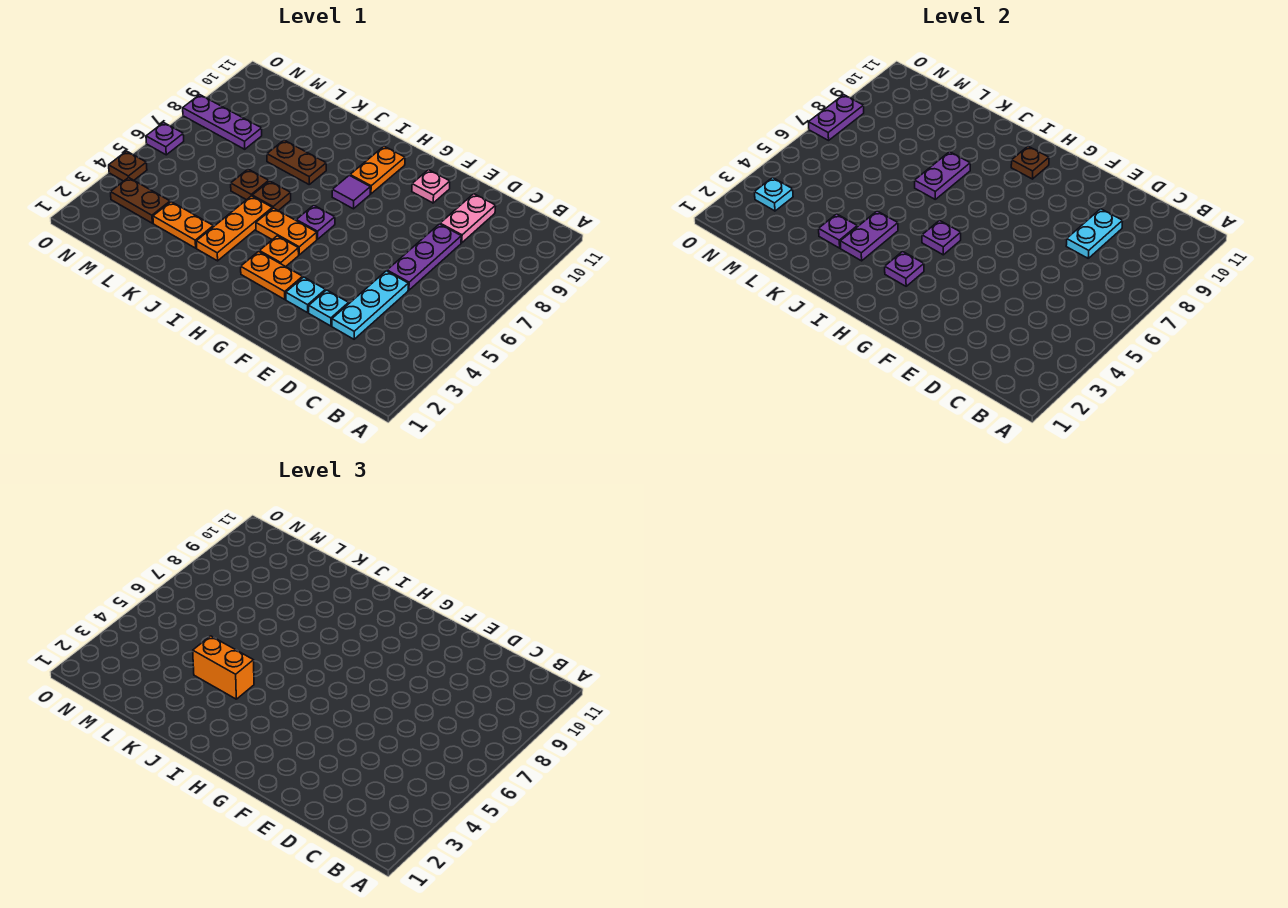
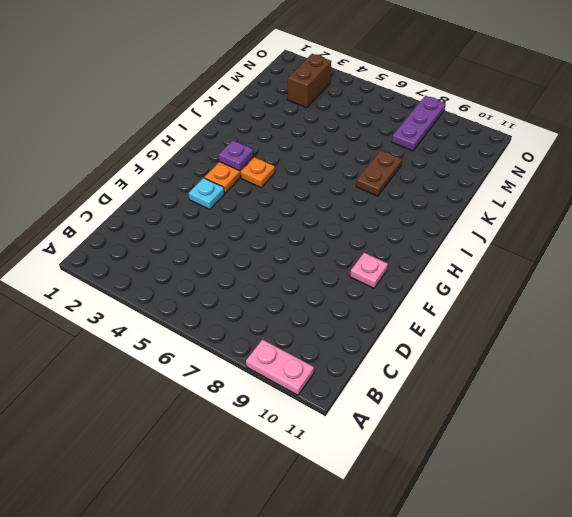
pink 1x2 plate [246,340,314,395] -> pink 1x2 plate moved to [440,194,496,243]
brown 1x2 brick [288,54,331,108] -> brown 1x2 plate [111,177,170,223]
none -> cyan 1x3 plate [332,271,408,339]
none -> purple 1x3 plate [387,224,461,290]
none -> cyan 1x1 plate [309,290,349,326]
none -> orange 1x2 plate [256,208,317,255]

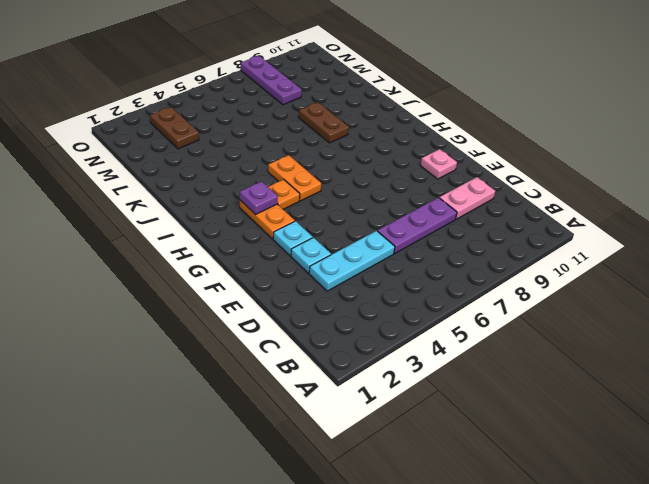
none -> purple 1x1 plate [296,205,335,239]
none -> purple 1x1 tile [332,175,370,209]
none -> orange 1x2 plate [350,146,405,194]
none -> orange 1x3 plate [196,196,272,261]

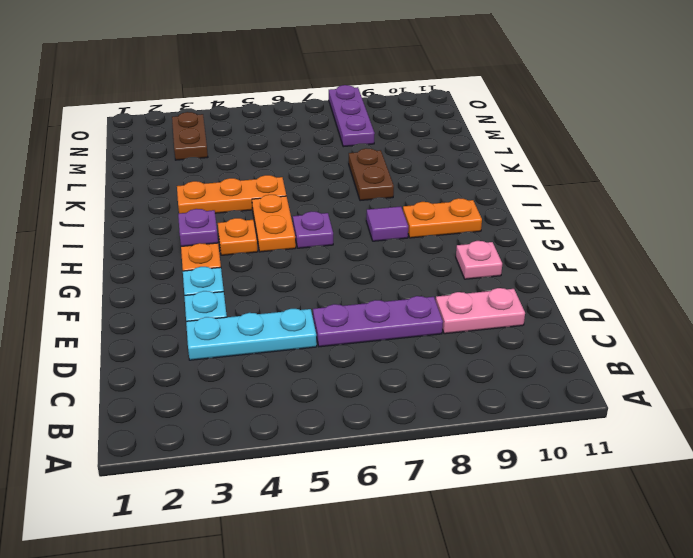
none -> brown 1x1 plate [252,181,291,211]
none -> orange 1x2 plate [153,202,213,248]
none -> brown 1x1 plate [231,169,269,200]
none -> brown 1x1 plate [109,151,147,181]

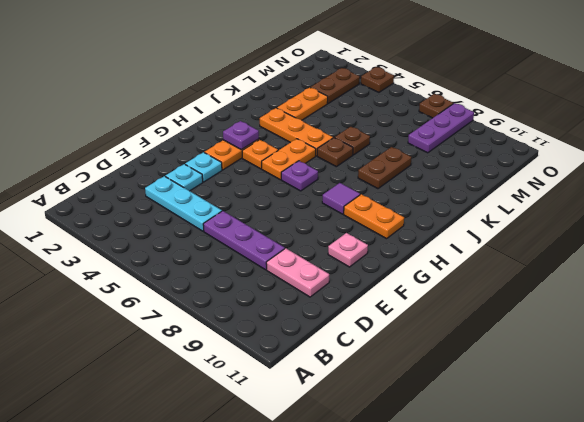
brown 1x1 plate [419,94,453,118] -> brown 1x1 plate moved to [1011,146,1049,179]
none -> purple 1x1 plate [146,123,184,155]
none -> cyan 1x2 plate [1066,209,1123,258]
none -> purple 1x1 plate [922,220,961,255]
none -> purple 1x2 plate [840,211,898,261]

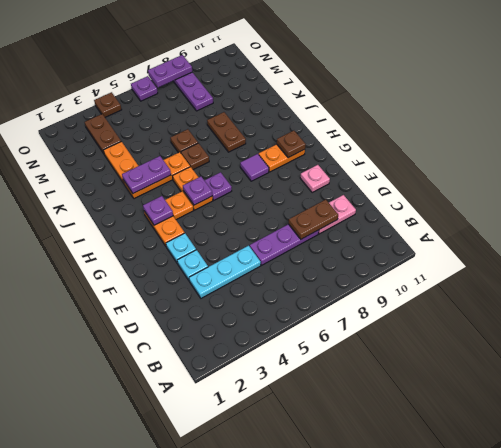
brown 1x2 plate [289,200,338,239] -> cyan 1x2 plate [1066,209,1123,258]
none -> purple 1x2 plate [915,152,970,199]
none -> purple 1x1 plate [819,214,857,248]
none -> cyan 1x1 plate [755,178,793,211]
none -> orange 1x2 brick [193,636,254,699]

